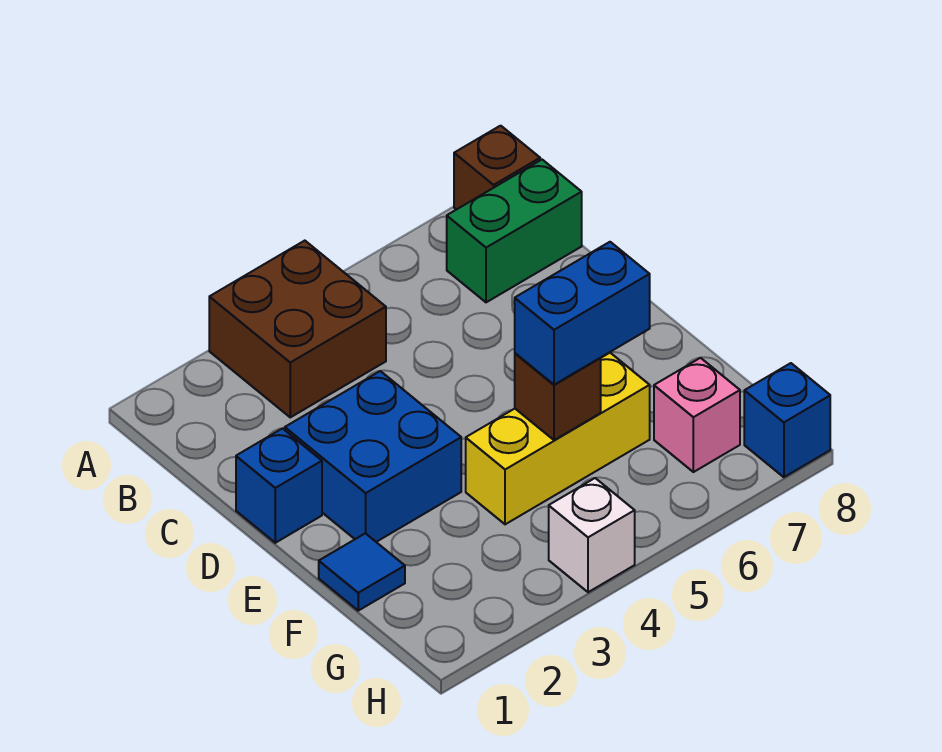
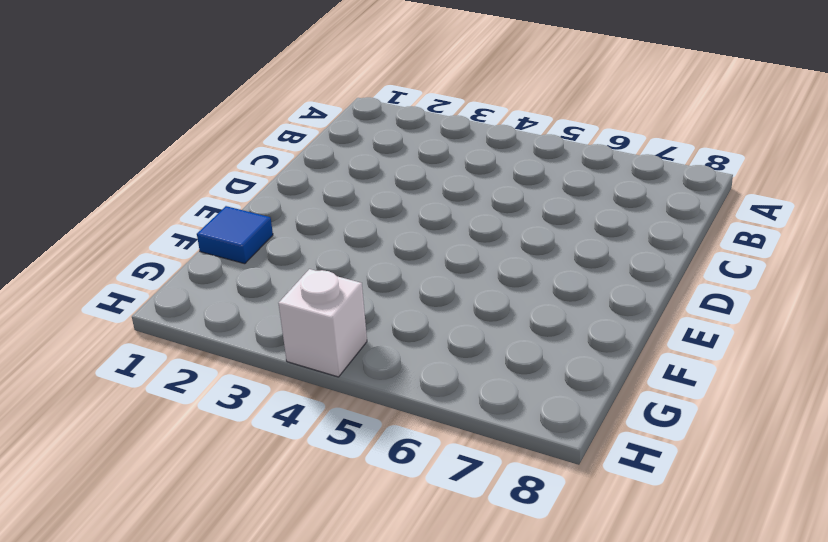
none -> brown 2x2 brick [209,241,386,417]
none -> brown 1x1 brick [454,126,540,210]
none -> green 1x2 brick [447,160,582,302]

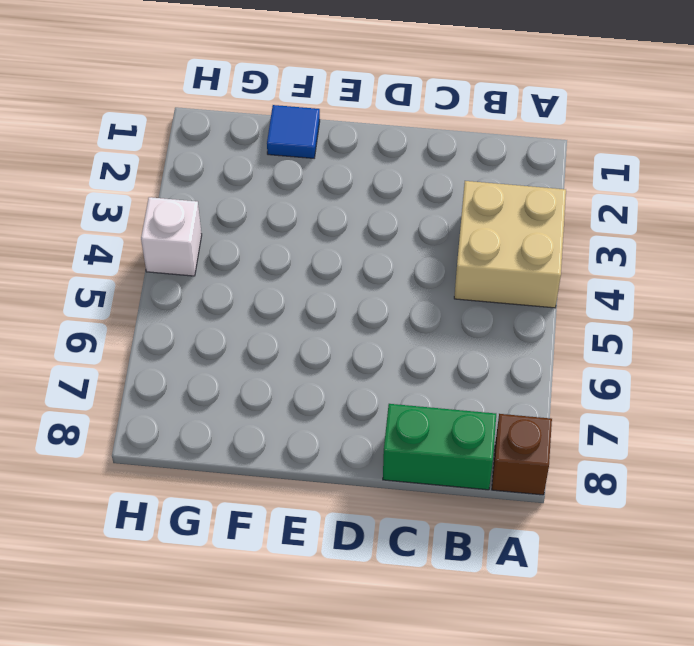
tan 2x2 brick [454,181,566,308] -> brown 2x2 brick [209,241,386,417]
green 1x2 brick [383,404,496,490] -> green 1x2 brick turned to [447,160,582,302]
none -> blue 1x1 brick [236,428,322,543]
none -> blue 2x2 brick [285,371,461,542]
none -> yellow 1x3 brick [466,353,650,524]

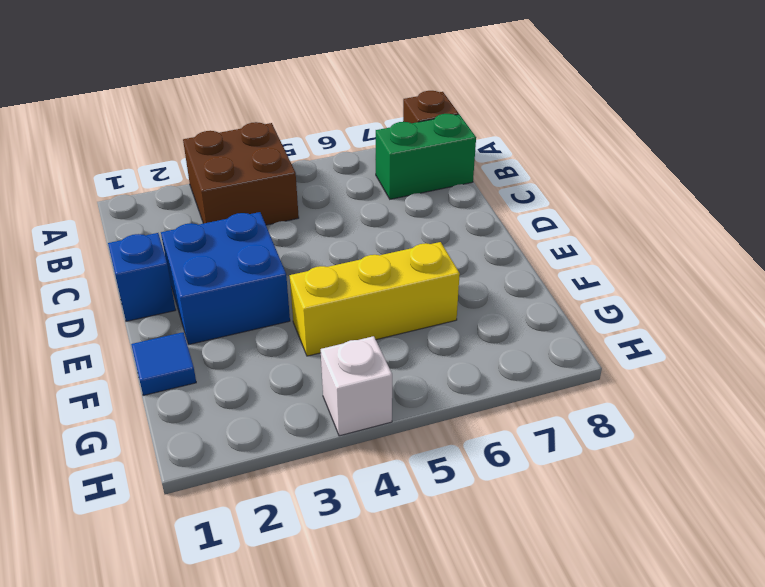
none -> pink 1x1 brick [654,358,740,472]
none -> blue 1x1 brick [744,363,830,477]
none -> brown 1x1 brick [515,353,601,440]

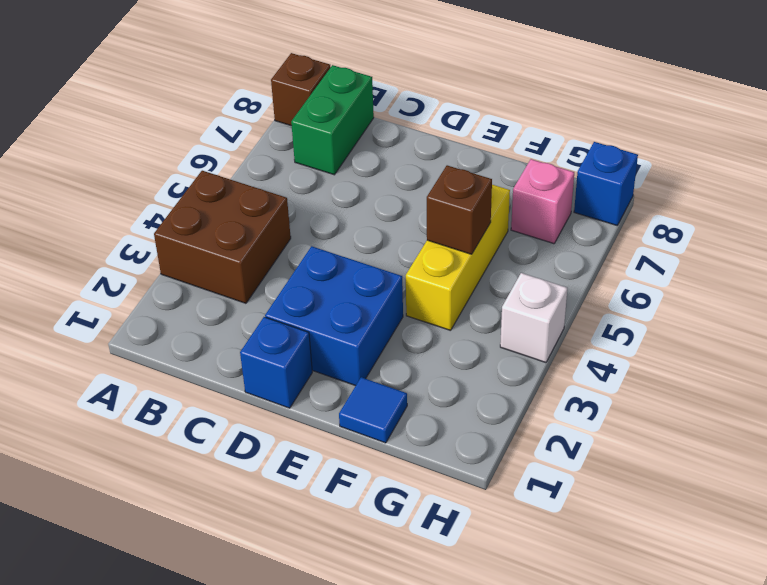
none -> blue 1x2 brick [515,242,650,385]

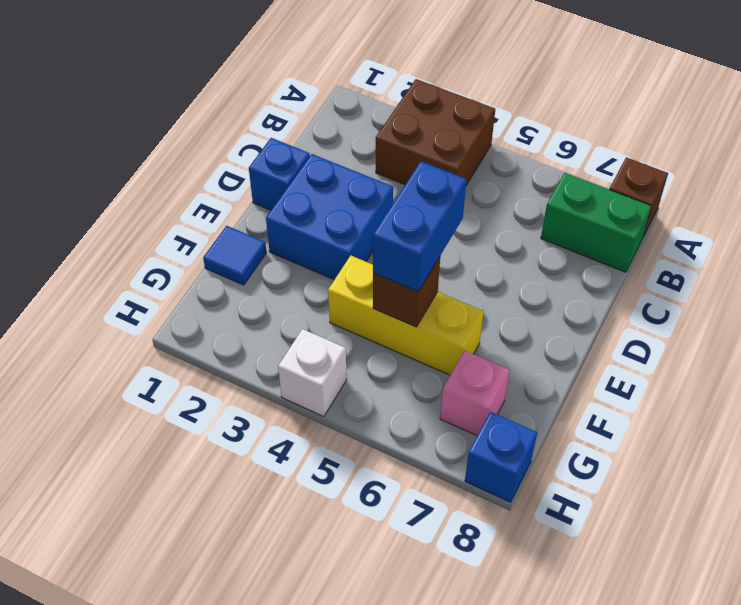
blue 1x2 brick [373,161,466,292] -> blue 1x2 brick turned to [515,242,650,385]

